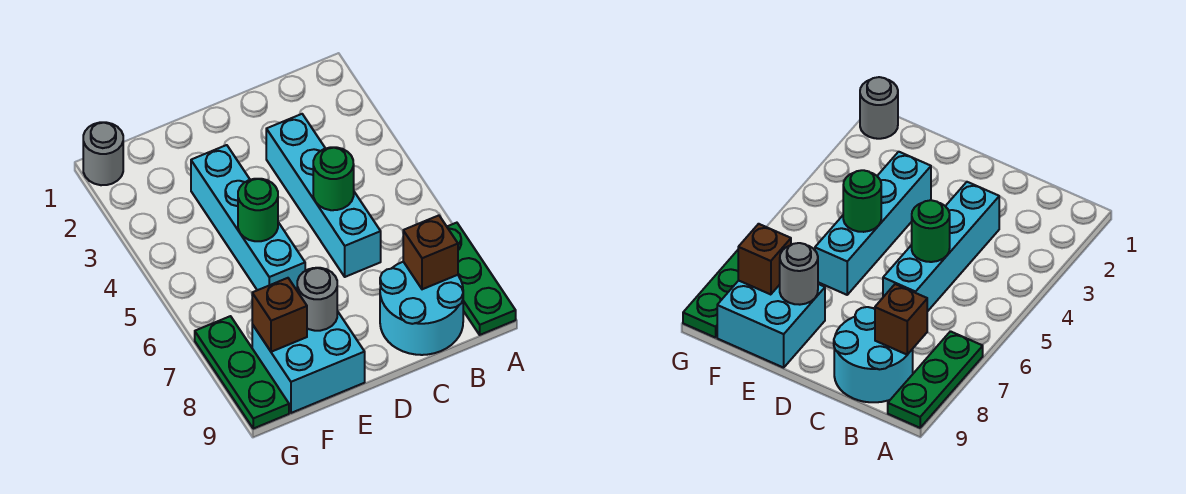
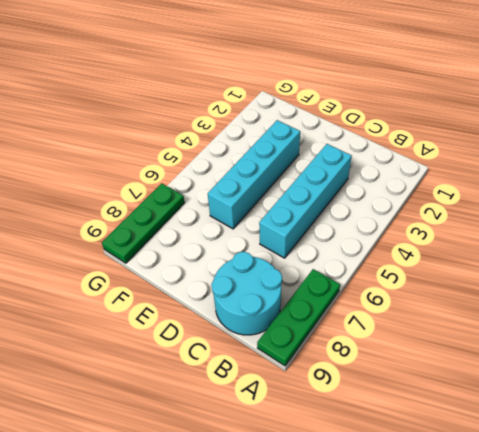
none -> cyan 2x2 brick [252,311,365,413]
none -> grey 1x1 round brick [83,122,123,185]
none -> brown 1x1 brick [403,215,458,289]

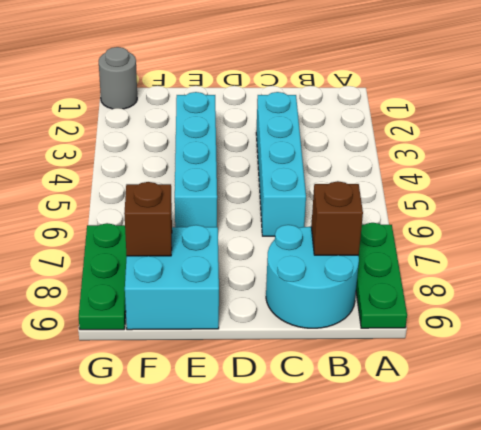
none -> green 1x1 round brick [313,147,354,210]
none -> green 1x1 round brick [238,179,278,241]
none -> grey 1x1 round brick [297,268,337,331]

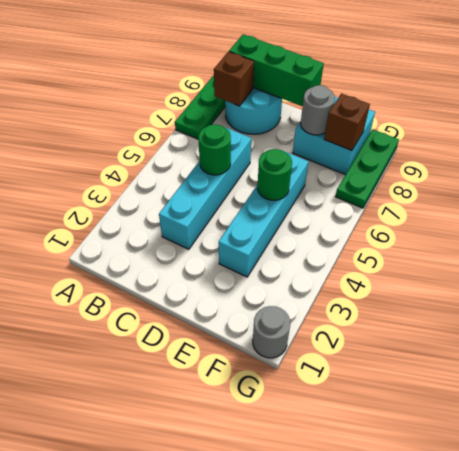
green 1x3 brick [229,34,324,106] -> none

